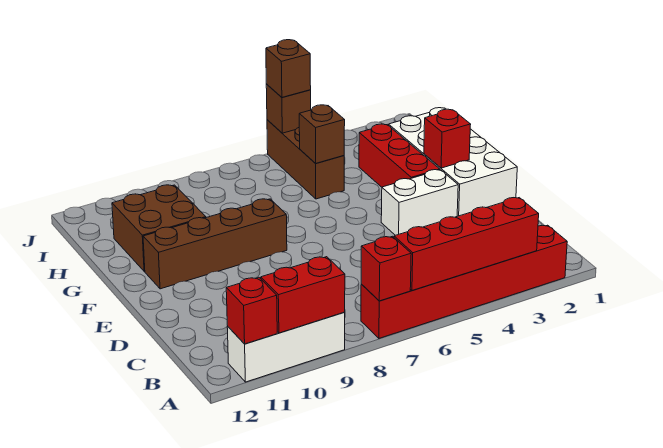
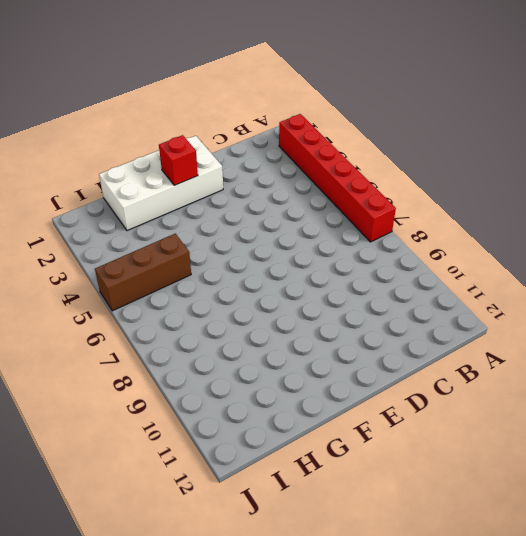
none -> white 1x3 brick [227,312,345,382]
none -> white 1x2 brick [381,170,458,235]
none -> red 1x3 brick [359,124,440,187]

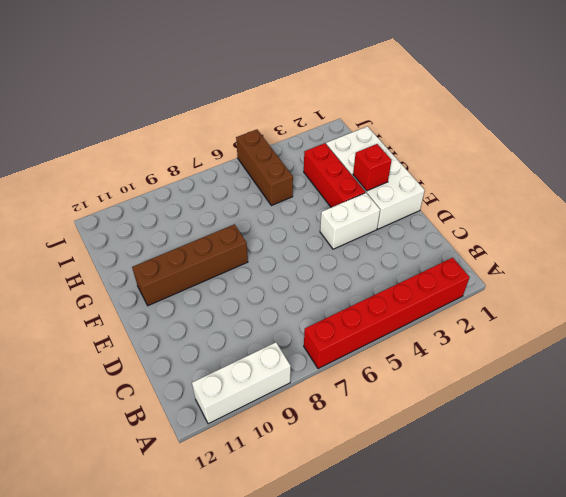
none -> brown 2x2 brick [112,185,206,271]
none -> red 1x4 brick [394,198,539,291]
none -> red 1x1 brick [361,236,411,301]

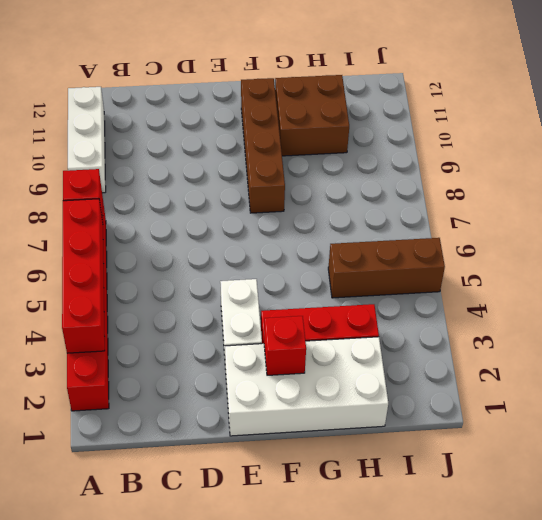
none -> red 1x2 brick [261,257,345,333]
none -> red 1x1 brick [226,278,277,344]
none -> brown 1x1 brick [299,105,345,163]

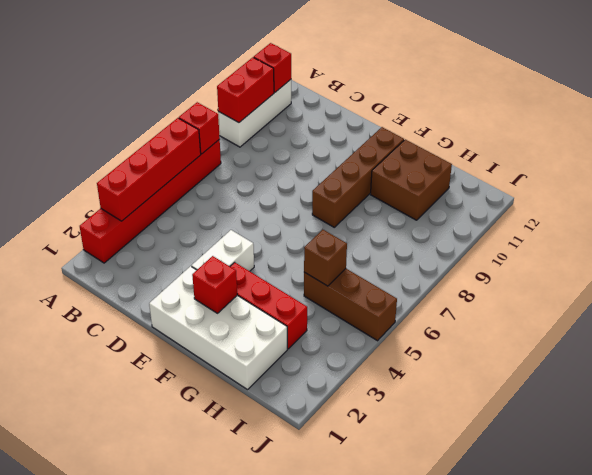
none -> brown 1x1 brick [266,84,311,133]
none -> brown 1x1 brick [266,40,311,97]

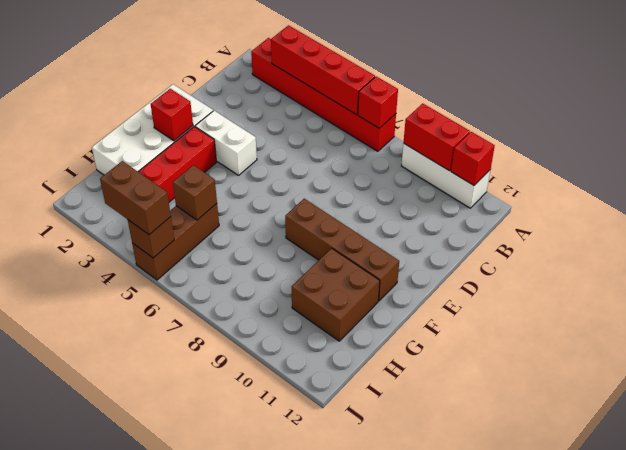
brown 1x2 brick [100,161,171,235] -> brown 1x1 brick [266,40,311,97]

